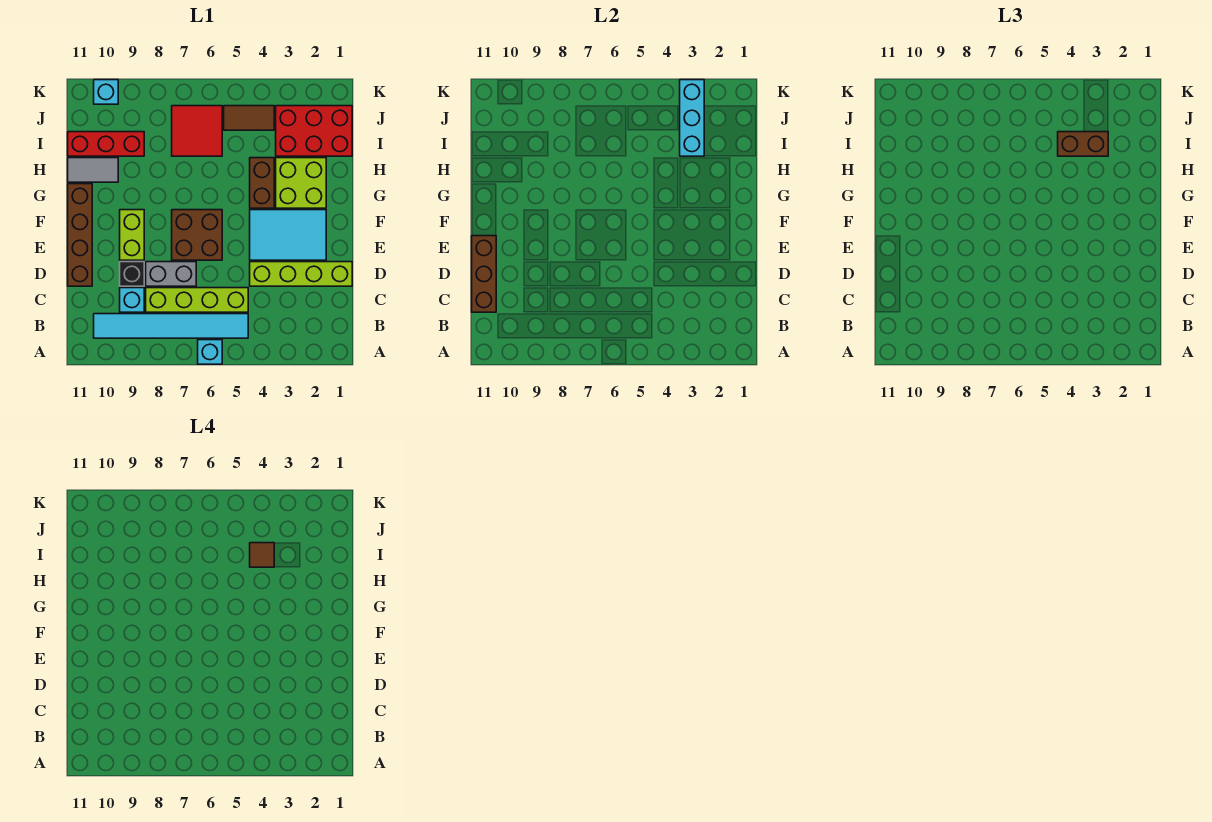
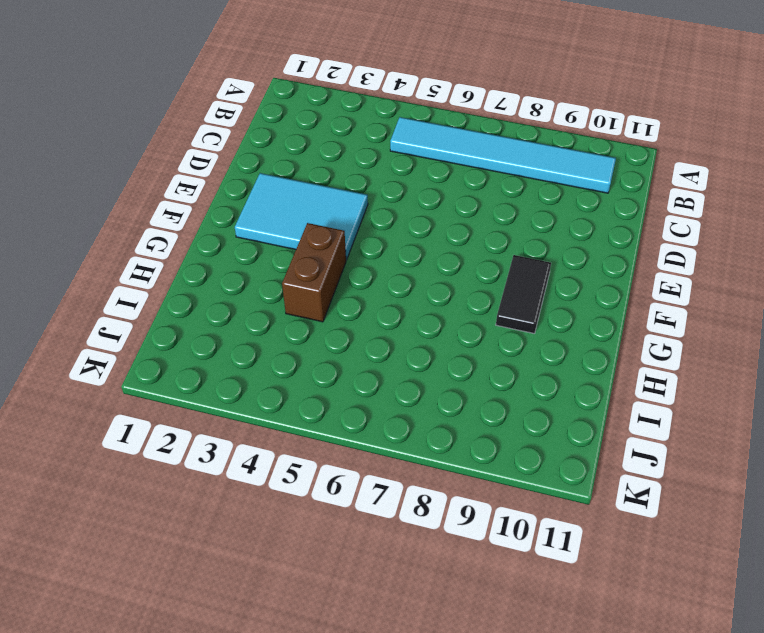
black 1x2 tile [496,255,551,333] -> lime 1x2 brick [120,210,144,260]
none -> cyan 1x1 brick [198,340,222,364]
none -> lime 1x4 brick [146,288,248,312]
none -> cyan 1x1 brick [120,288,144,312]

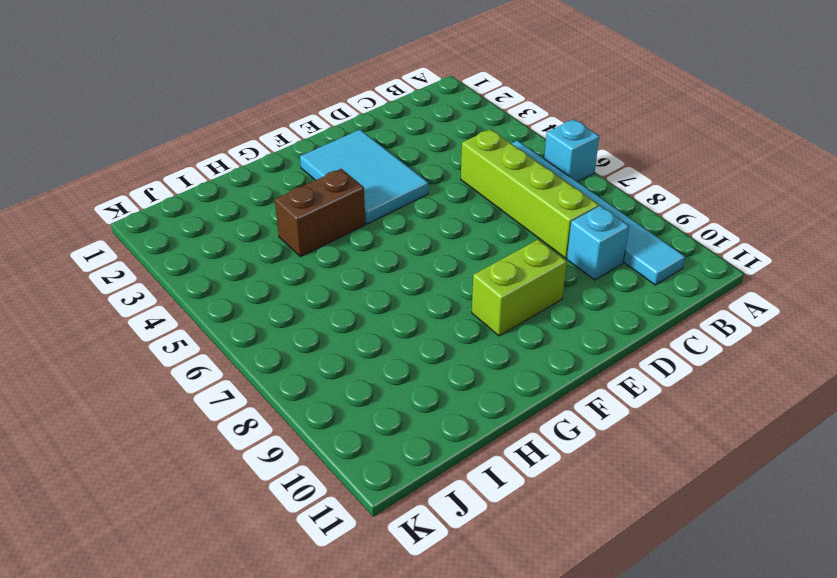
none -> lime 1x4 brick [250,262,352,286]
none -> grey 1x2 brick [146,262,196,286]
none -> black 1x1 brick [120,262,144,286]

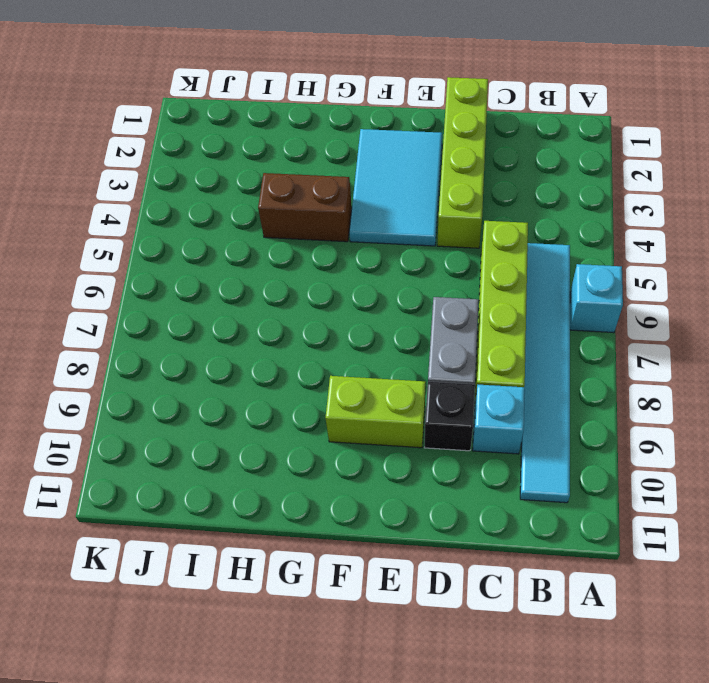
none -> brown 1x4 brick [68,184,92,286]
none -> brown 2x2 brick [172,210,222,260]
none -> lime 2x2 brick [276,158,326,208]

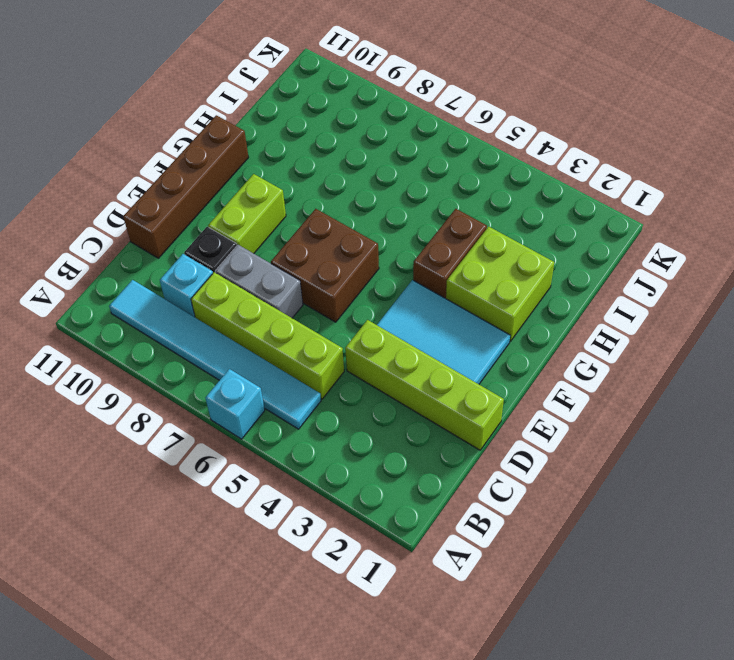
none -> grey 1x2 tile [68,158,118,182]
none -> red 2x3 brick [276,106,352,156]
none -> red 2x2 tile [172,106,222,156]

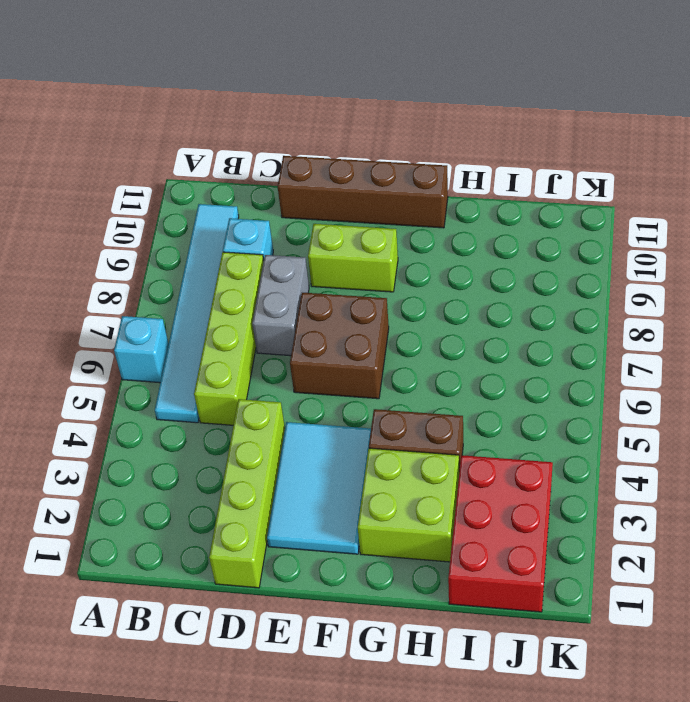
none -> black 1x1 brick [120,262,144,286]
none -> grey 1x2 tile [68,158,118,182]
none -> red 2x2 tile [172,106,222,156]

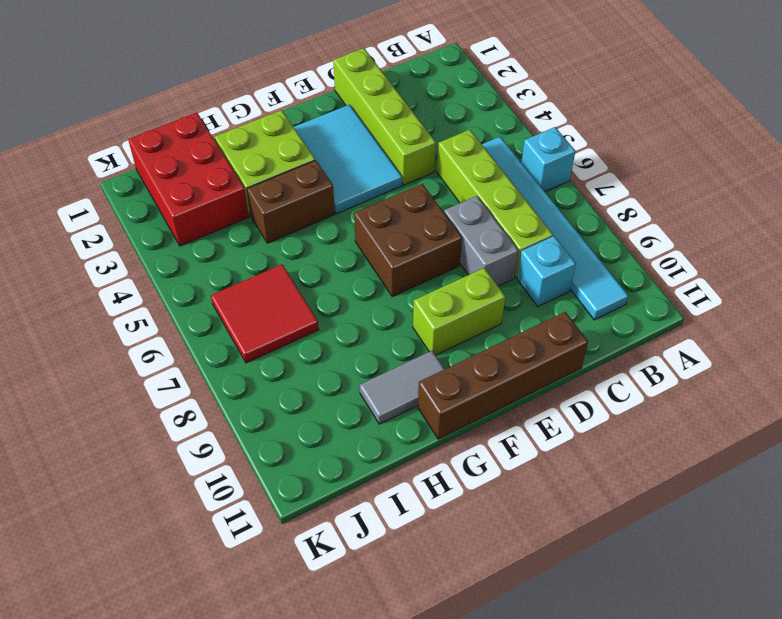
grey 1x2 tile [360,351,444,424] -> grey 1x2 tile turned to [68,158,118,182]
none -> black 1x1 brick [120,262,144,286]
none -> red 1x3 brick [68,132,144,156]
none -> brown 1x2 tile [224,106,274,130]

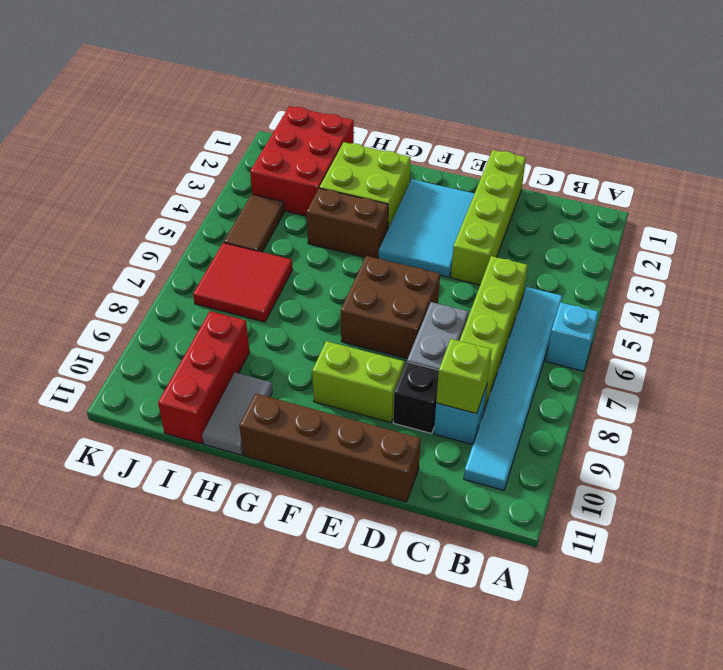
lime 1x1 brick [436,339,492,414] -> none
none -> cyan 1x1 brick [94,80,118,104]
none -> brown 1x3 brick [472,236,496,312]
none -> cyan 1x3 brick [680,80,704,156]

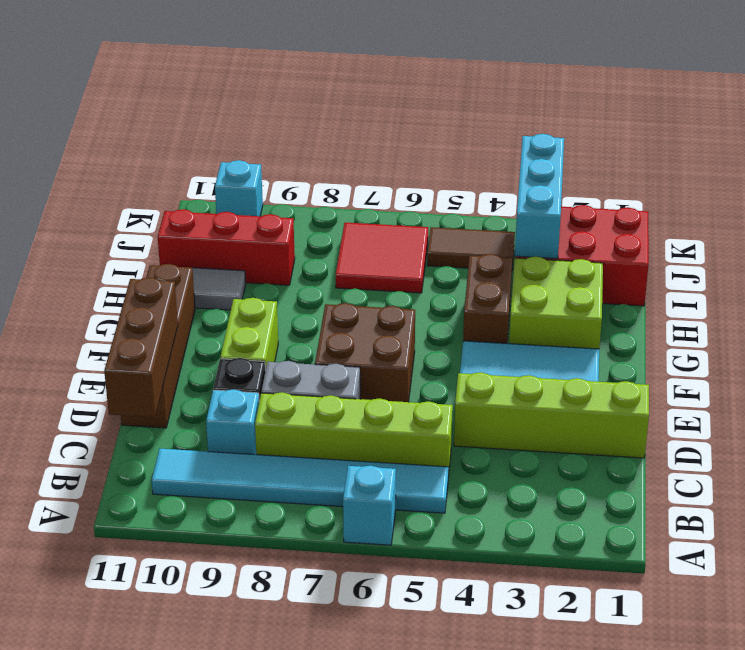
none -> brown 1x2 brick [1058,132,1108,156]
none -> brown 1x1 tile [250,543,274,567]

